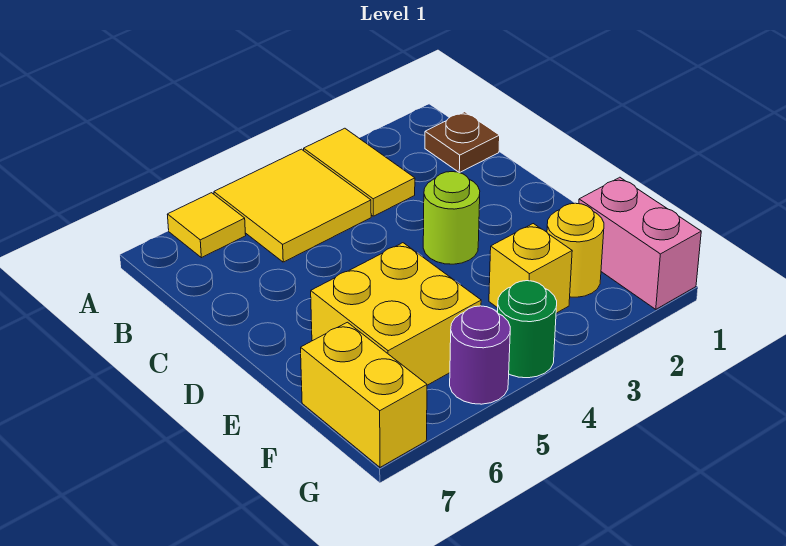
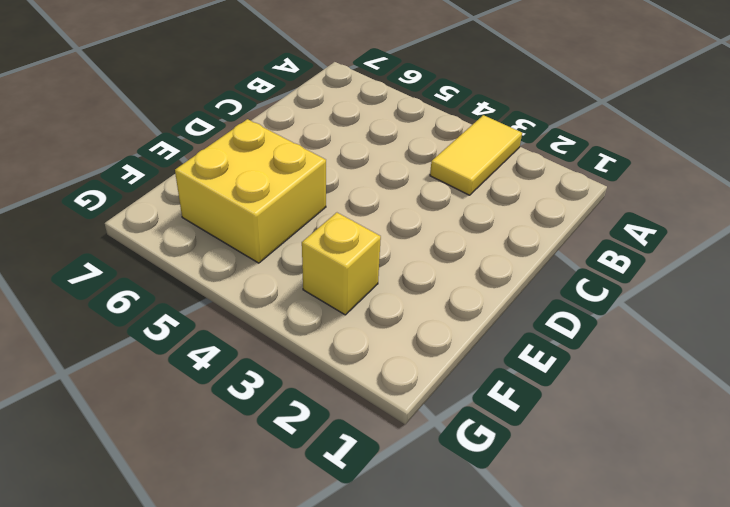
none -> yellow 2x2 tile [214,149,371,262]
none -> yellow 1x1 tile [167,193,246,258]
none -> brown 1x1 plate [425,112,500,173]

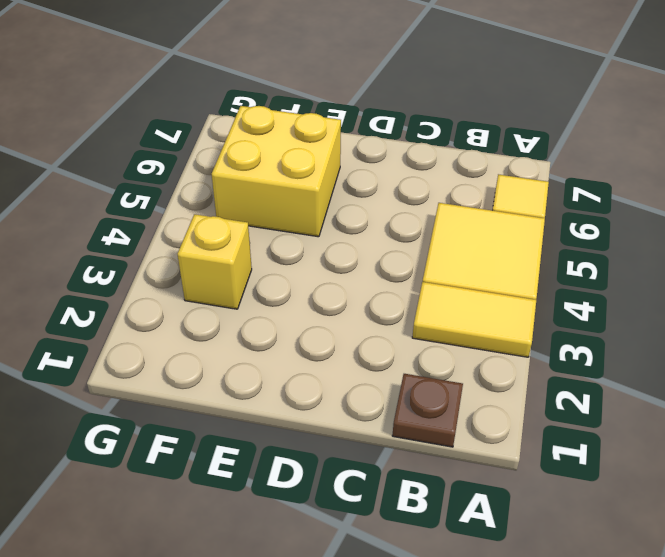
none -> lime 1x1 round brick [423,172,480,264]
none -> pink 1x2 brick [579,177,701,309]
none -> yellow 1x1 round brick [547,203,604,297]

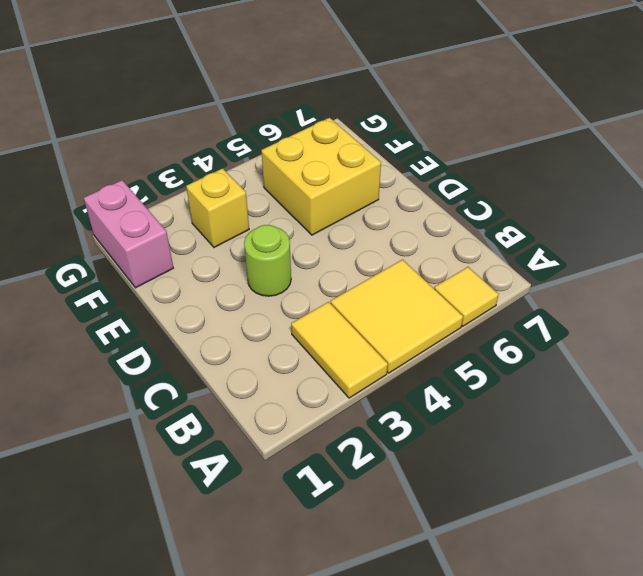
none -> brown 1x1 plate [425,112,500,173]
none -> yellow 1x1 round brick [547,203,604,297]
none -> yellow 1x2 brick [301,322,427,467]

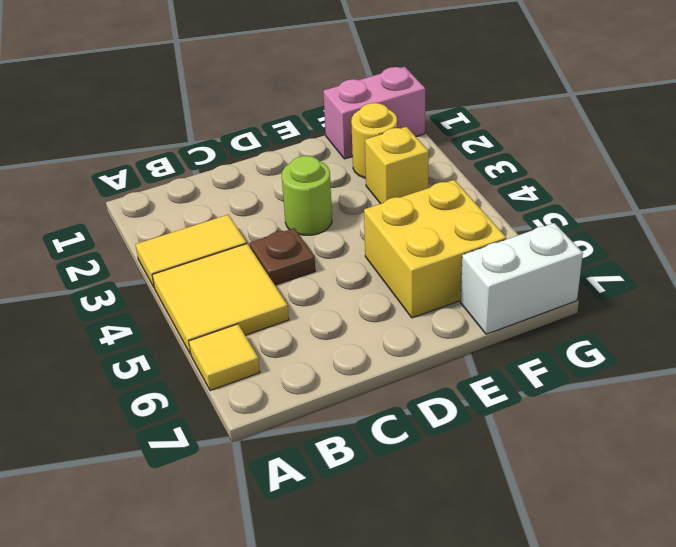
brown 1x1 plate [250,228,315,285] -> brown 1x1 plate moved to [425,112,500,173]
white 1x2 brick [460,223,583,334] -> yellow 1x2 brick [301,322,427,467]
none -> green 1x1 round brick [498,281,557,378]
none -> purple 1x1 round brick [450,306,510,404]

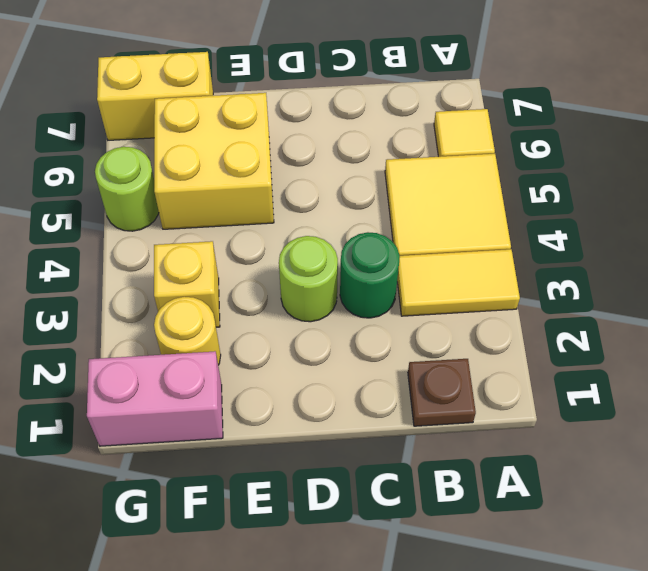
green 1x1 round brick [340,232,400,318] -> green 1x1 round brick moved to [498,281,557,378]
lime 1x1 round brick [95,147,159,231] -> purple 1x1 round brick [450,306,510,404]

